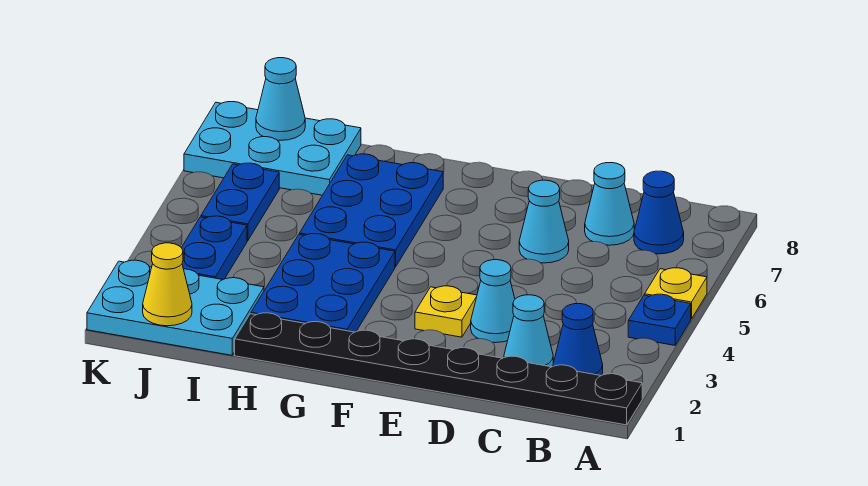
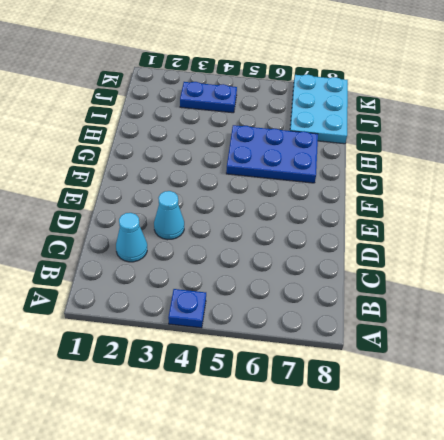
none -> black 1x8 plate [235,313,642,425]
none -> yellow 1x1 plate [645,268,707,319]
none -> blue 1x1 cone [553,303,603,376]

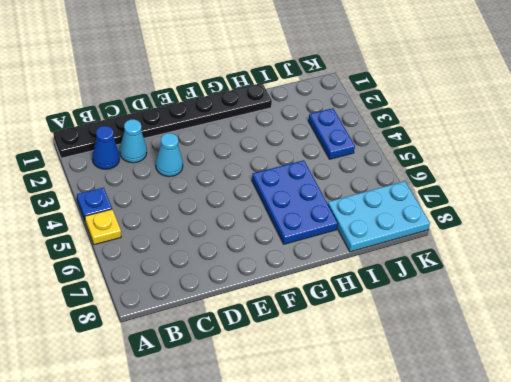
none -> blue 1x1 cone [634,171,684,254]
none -> cyan 1x1 cone [585,163,634,245]
none -> cyan 1x1 cone [519,180,569,263]

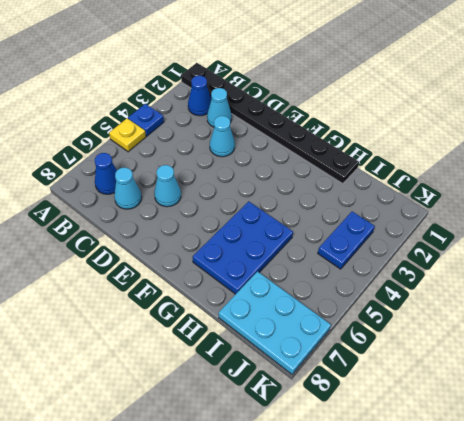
none -> yellow 1x1 plate [415,286,477,337]
none -> blue 2x3 plate [251,234,395,332]
none -> cyan 2x3 plate [87,260,264,355]

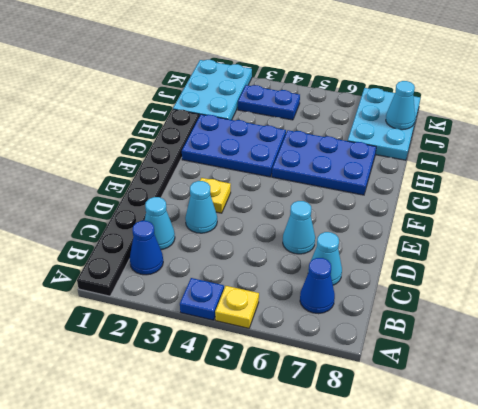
none -> blue 1x2 plate [201,163,279,241]
none -> yellow 1x1 cone [143,243,192,326]

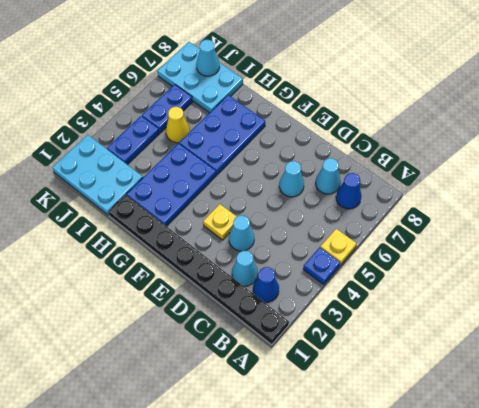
yellow 1x1 cone [166,107,190,143] -> yellow 1x1 cone moved to [143,243,192,326]

